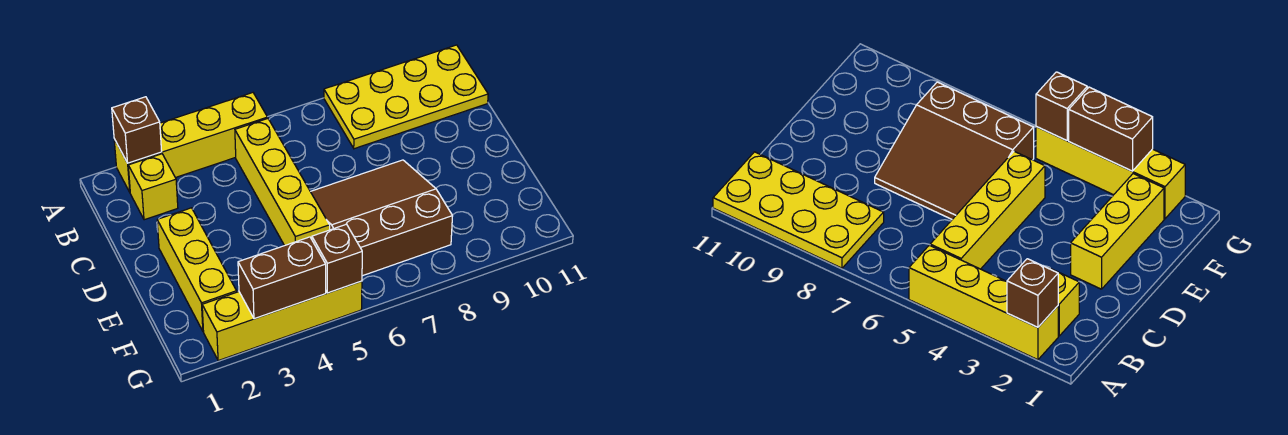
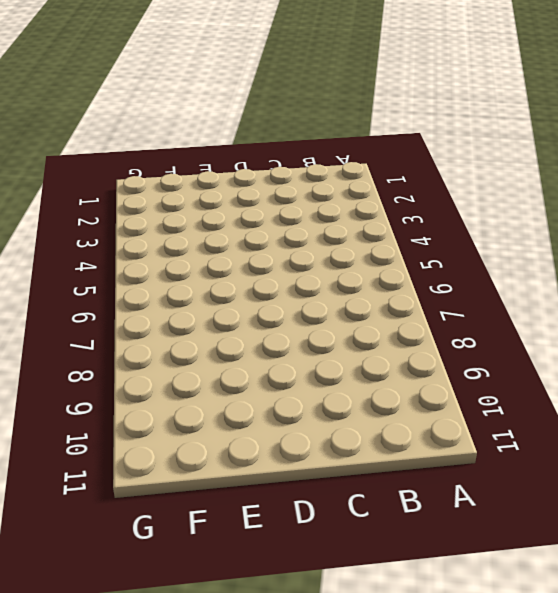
none -> yellow 1x4 brick [114,93,268,192]
none -> yellow 2x4 plate [324,45,488,149]

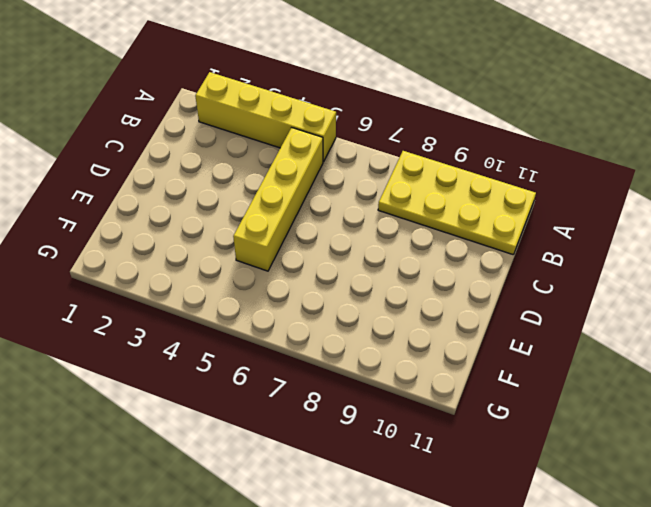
none -> yellow 1x1 brick [128,154,178,220]
none -> yellow 1x3 brick [157,208,237,331]

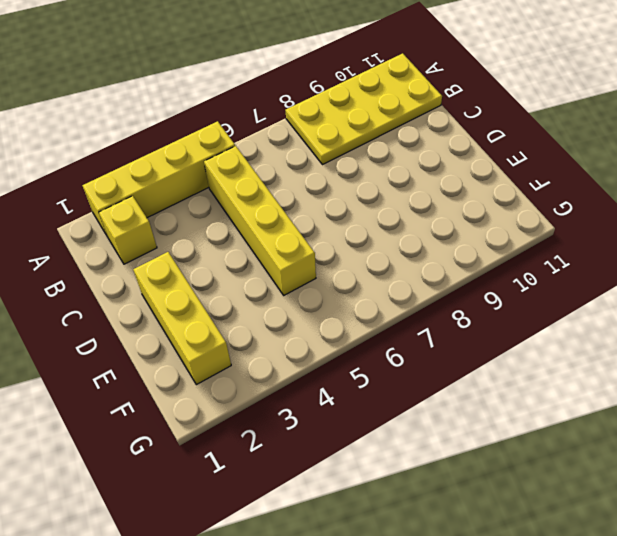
none -> brown 3x3 slope [310,160,452,276]
none -> yellow 1x4 brick [202,281,362,361]

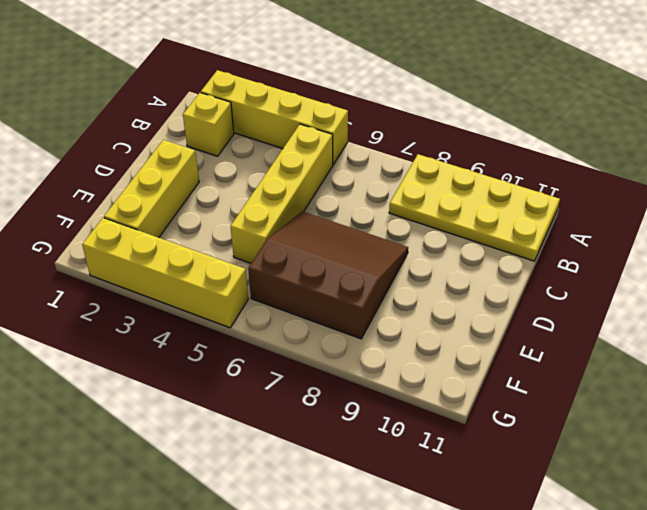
none -> brown 1x1 brick [112,97,162,163]
none -> brown 1x2 brick [238,237,326,319]

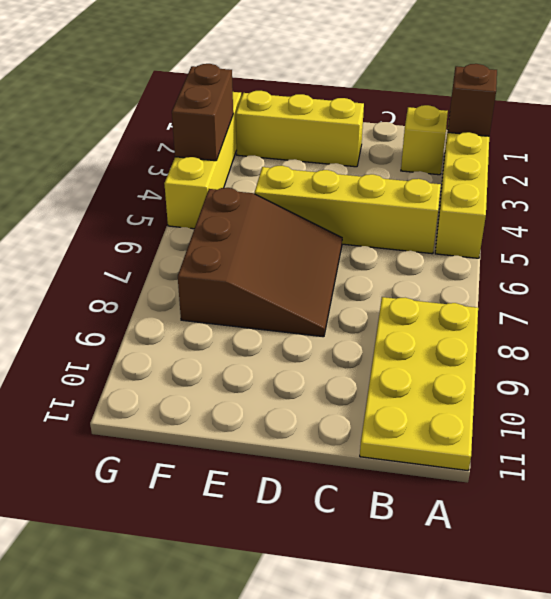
none -> brown 1x1 brick [312,224,362,293]

